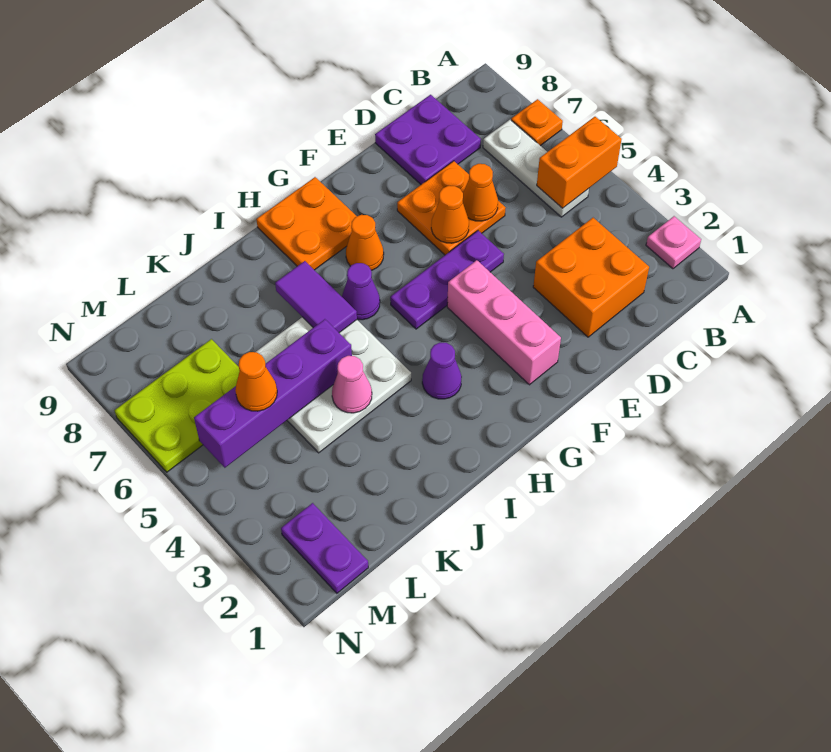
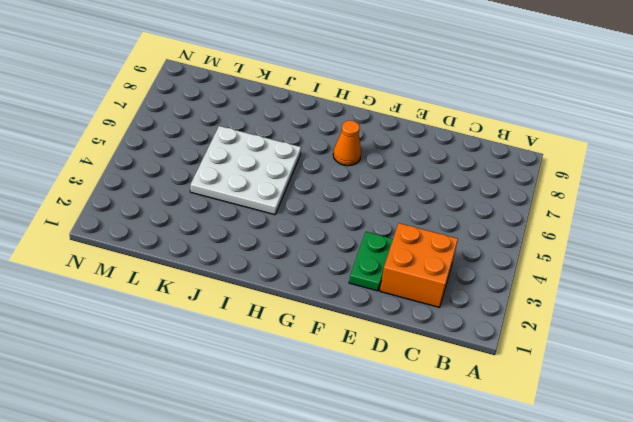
green 1x2 plate [349,232,393,291] -> none
none -> pink 1x1 plate [646,216,701,269]
none -> orange 1x1 plate [511,99,563,146]
none -> white 1x3 plate [483,120,589,217]

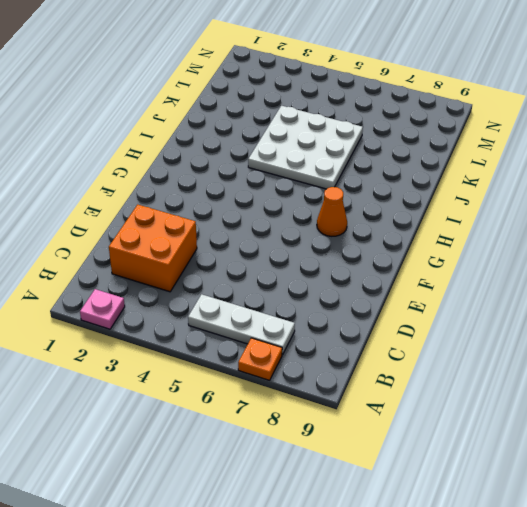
none -> purple 2x2 plate [375,95,481,184]
none -> orange 2x2 plate [397,161,506,255]
none -> purple 1x3 plate [390,231,504,329]

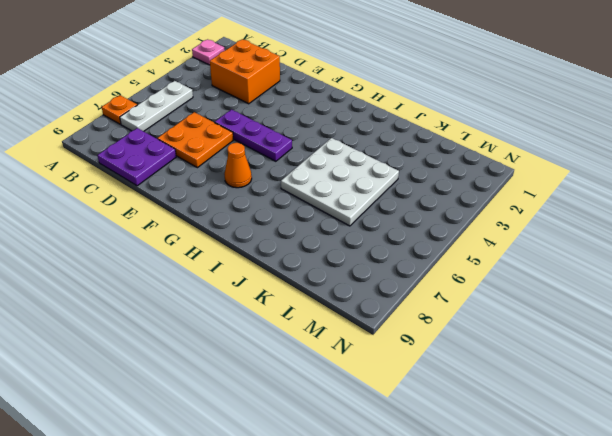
none -> pink 1x3 brick [447,260,561,385]
none -> orange 2x2 plate [256,177,357,270]
none -> purple 1x1 cone [422,343,462,399]

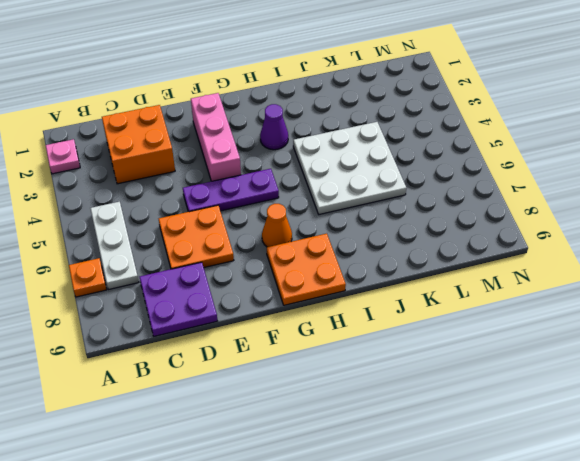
none -> purple 1x1 cone [342,263,380,320]
none -> lime 2x3 plate [114,339,240,472]
none -> purple 1x2 plate [281,503,368,593]

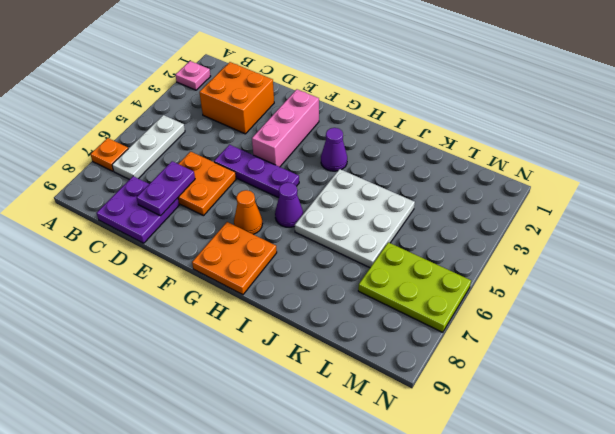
purple 1x2 plate [137,161,195,216] -> purple 1x2 plate moved to [281,503,368,593]
none -> orange 1x2 brick [537,117,622,208]
none -> orange 1x1 cone [463,164,498,221]
none -> orange 1x1 cone [431,186,469,243]

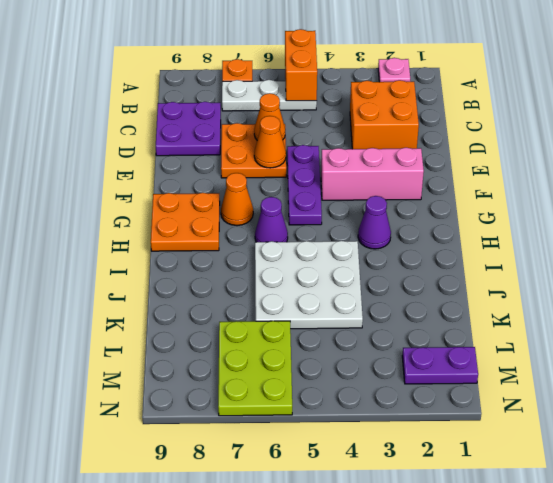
none -> purple 1x2 tile [275,261,357,333]
none -> pink 1x1 cone [332,356,372,413]
none -> purple 1x4 brick [194,319,352,468]

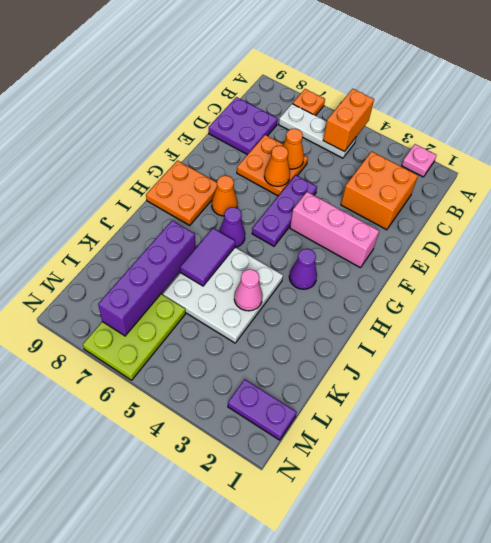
purple 1x2 tile [180,228,235,286] -> purple 1x2 tile turned to [275,261,357,333]
purple 1x4 brick [98,221,195,336] -> purple 1x4 brick moved to [194,319,352,468]
none -> orange 1x1 cone [235,352,277,411]

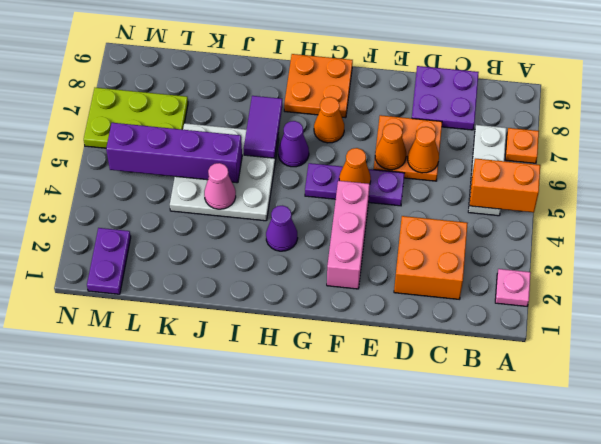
orange 1x1 cone [339,148,371,184] -> orange 1x1 cone moved to [235,352,277,411]

